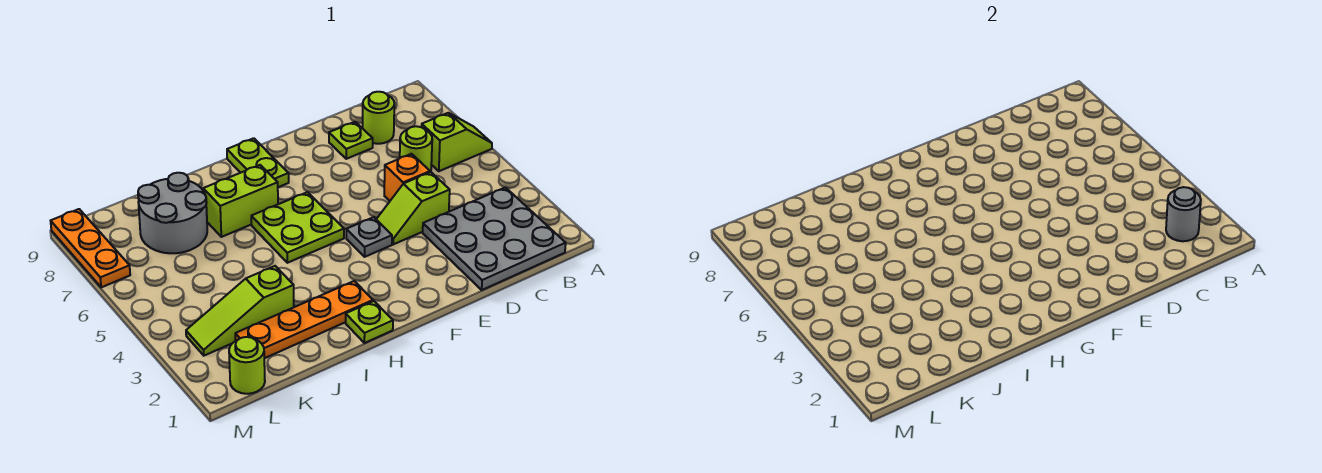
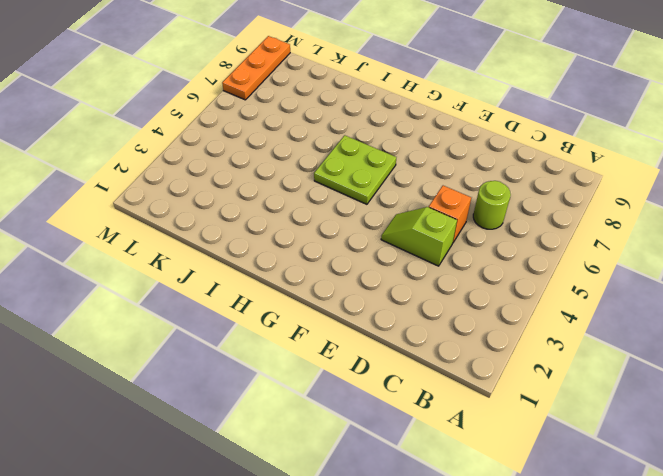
none -> lime 1x2 slope [422,113,492,171]
none -> grey 3x3 plate [423,187,566,290]
none -> lime 1x1 round brick [363,92,394,144]

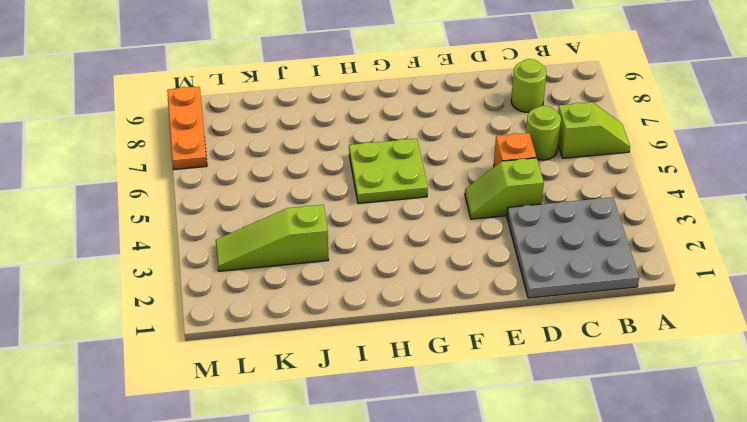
none -> lime 1x1 plate [329,122,373,159]
none -> grey 1x1 plate [346,217,392,257]
none -> lime 1x2 plate [227,138,289,187]

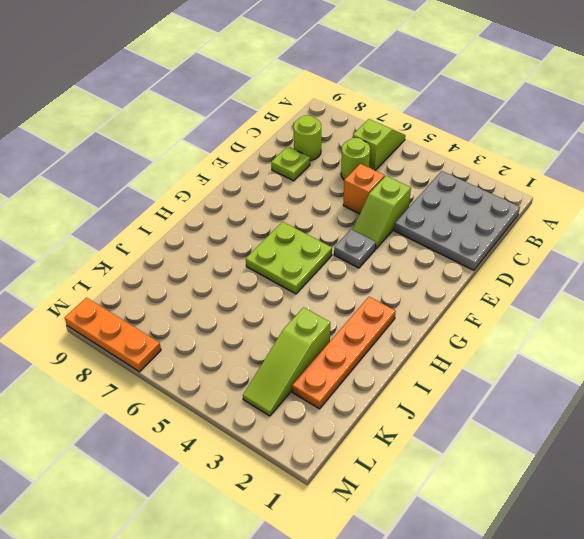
none -> lime 1x2 plate [227,138,289,187]
none -> lime 1x1 plate [346,301,393,343]
none -> lime 1x2 brick [203,165,278,237]

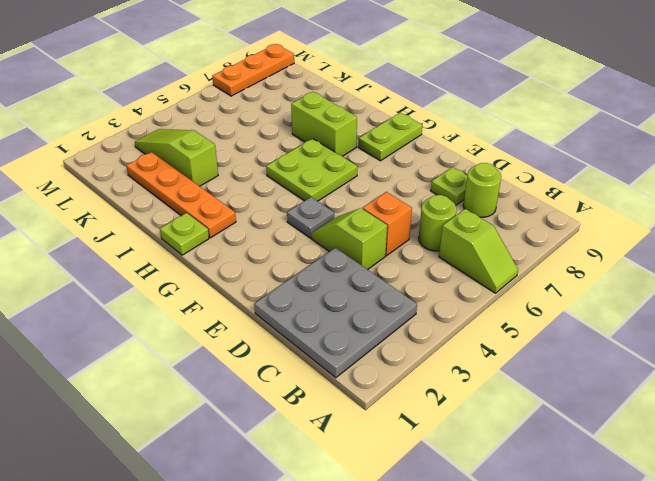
none -> grey 2x2 round brick [138,173,207,253]
none -> lime 1x1 round brick [229,337,265,394]
none -> grey 1x1 round brick [1166,187,1201,241]

